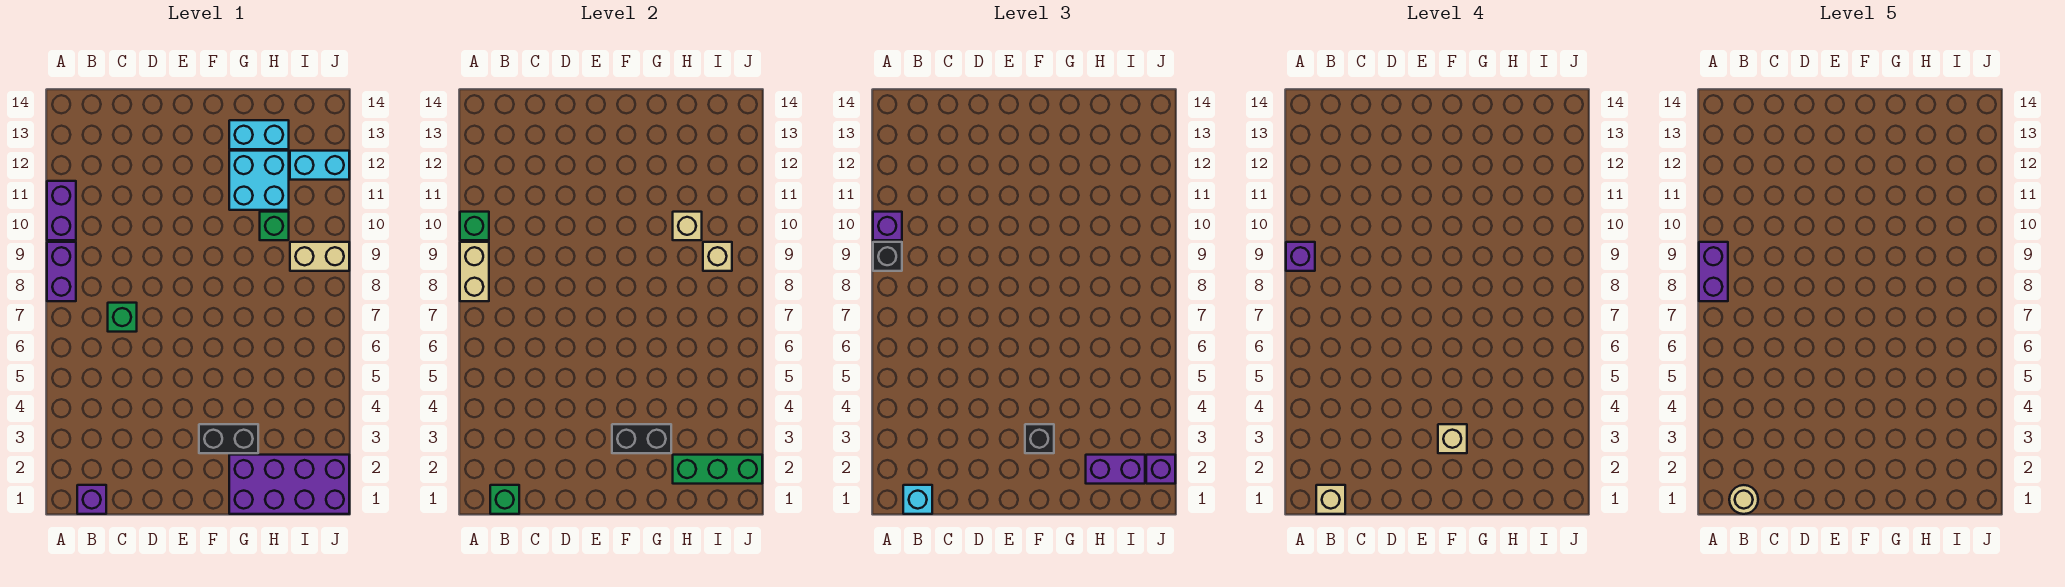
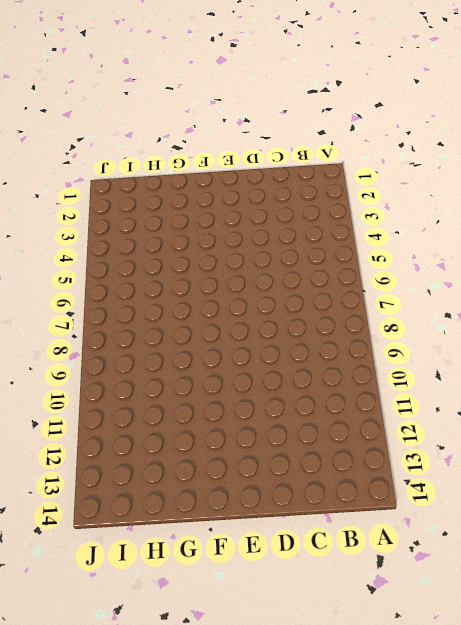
none -> purple 1x2 brick [47,242,76,301]
none -> purple 1x2 brick [47,181,76,240]
none -> purple 1x1 brick [77,485,106,514]

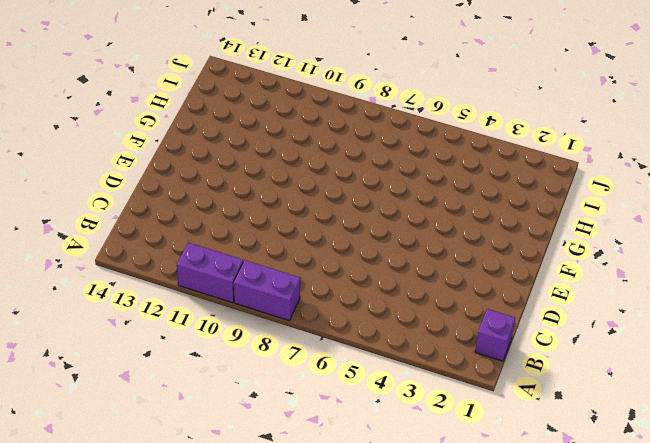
none -> green 1x1 brick [108,303,137,332]
none -> black 1x2 brick [199,424,258,453]
none -> purple 2x4 brick [229,455,349,514]

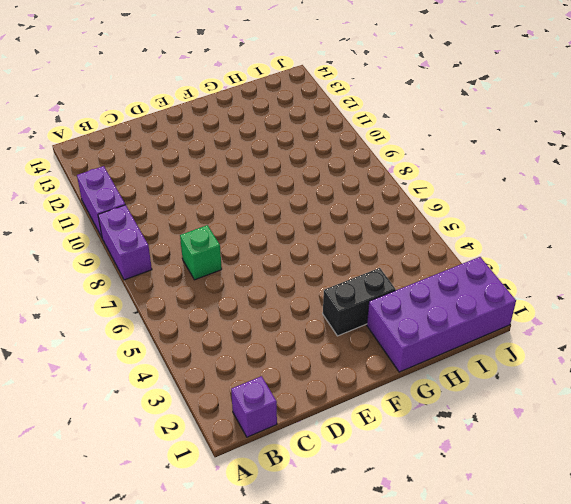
none -> cyan 2x2 brick [229,151,289,210]
none -> cyan 1x2 brick [229,120,289,149]
none -> green 1x1 brick [260,212,289,240]

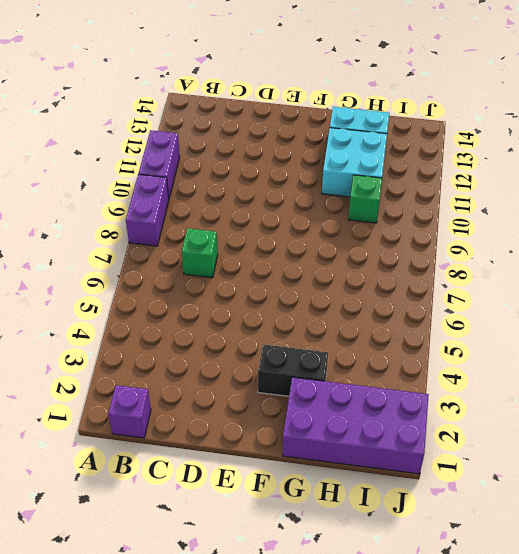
none -> tan 1x2 brick [290,242,349,271]
none -> cyan 1x2 brick [290,151,349,180]
none -> tan 1x2 brick [460,242,489,301]

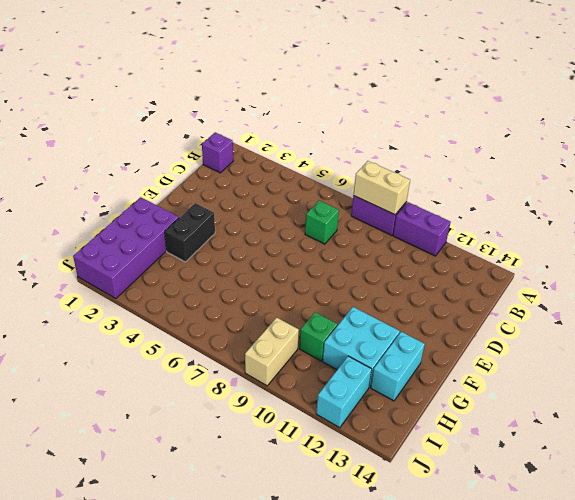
none -> green 1x1 brick [460,212,489,240]
none -> green 1x1 brick [490,485,519,514]
none -> black 1x2 brick [612,424,671,453]

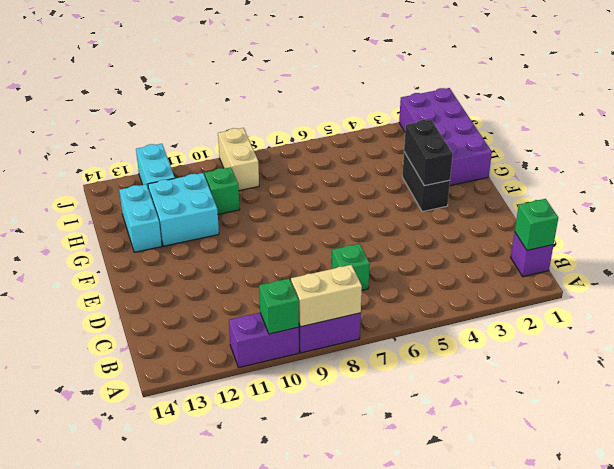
none -> green 1x3 brick [673,455,762,484]
none -> tan 1x1 brick [673,212,702,240]
none -> tan 1x1 brick [703,242,732,271]

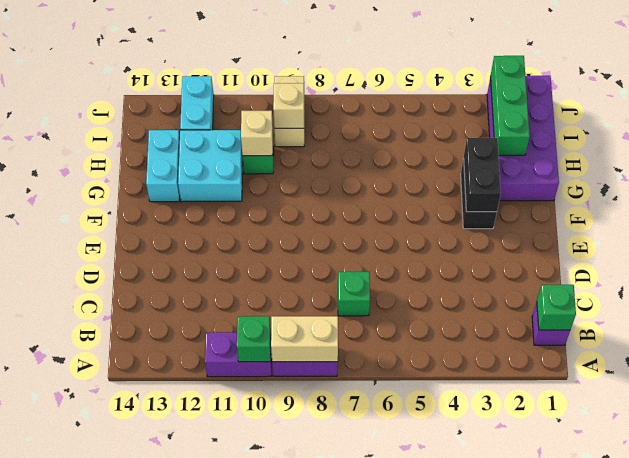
none -> black 1x1 brick [873,242,902,271]
none -> purple 1x1 brick [873,212,902,240]
none -> cyan 1x1 brick [903,485,932,514]

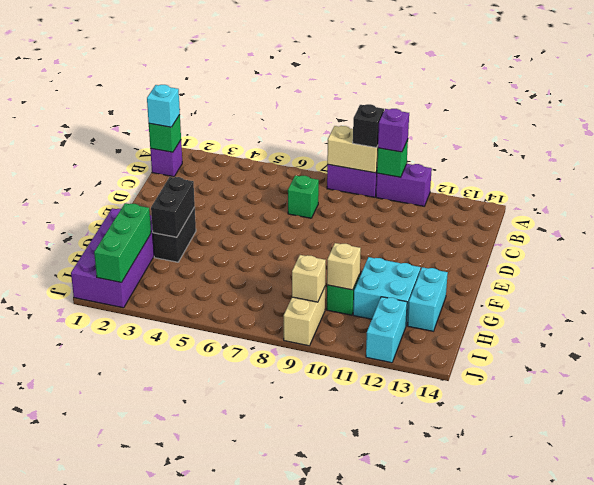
none -> black 1x1 brick [1025,424,1054,453]
none -> purple 1x2 brick [1086,455,1145,484]
none -> purple 1x1 brick [1146,455,1175,484]

